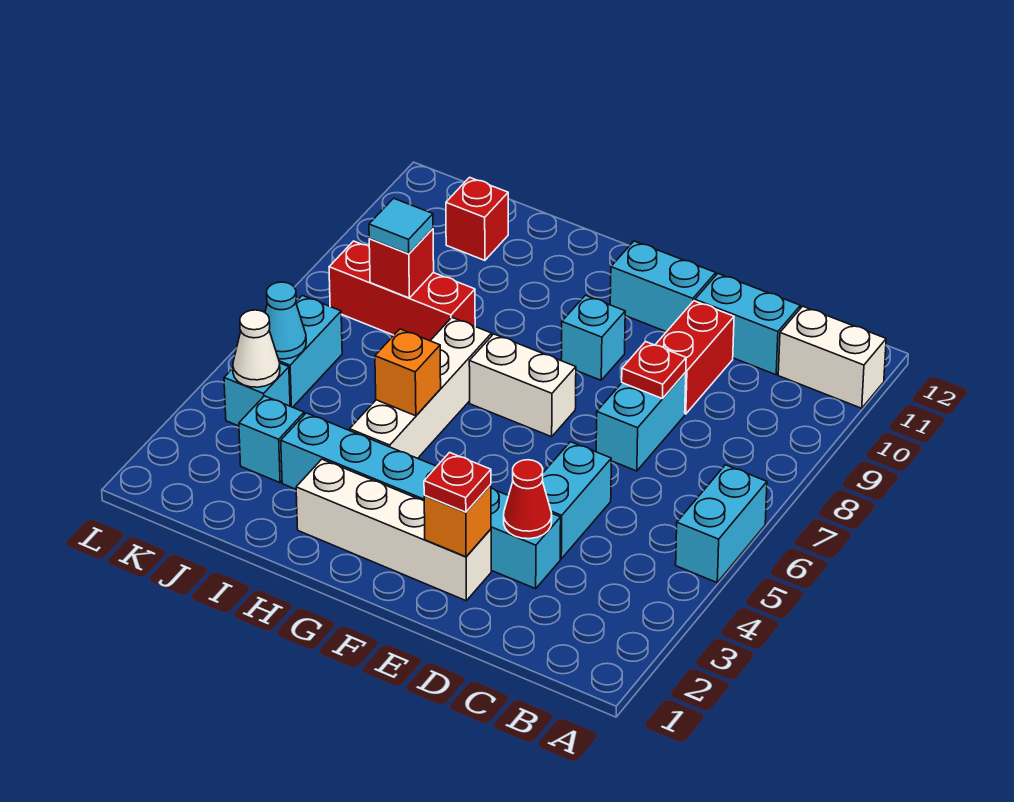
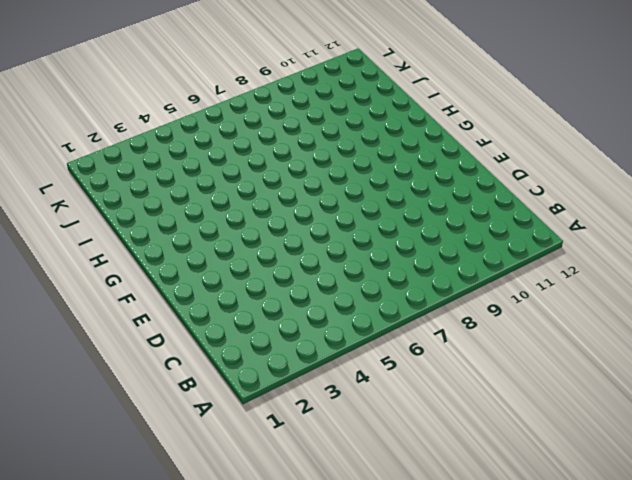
none -> cyan 1x2 brick [676,465,767,582]
none -> white 1x2 brick [778,306,886,408]
none -> cyan 1x2 brick [695,274,800,375]

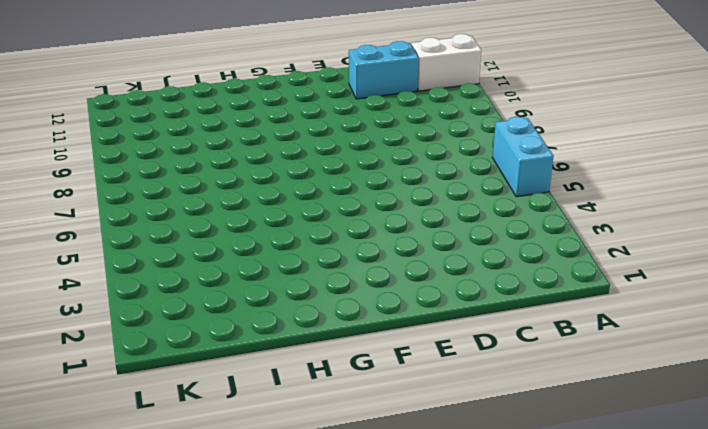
none -> cyan 1x6 brick [281,413,561,589]
none -> cyan 1x2 brick [543,442,611,559]
none -> cyan 1x2 brick [596,373,686,471]

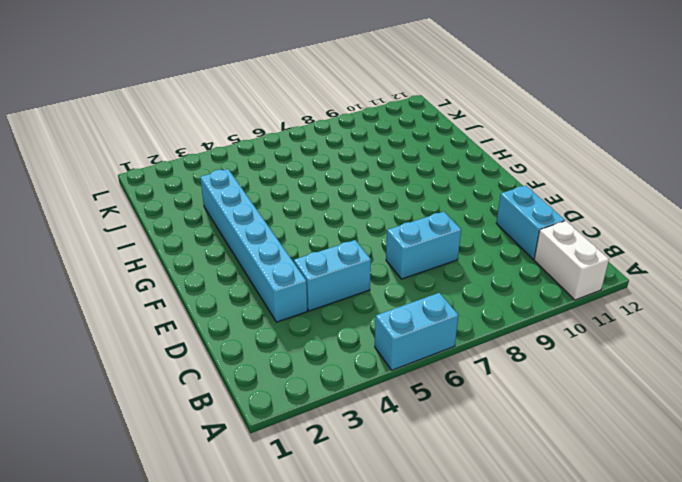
none -> red 1x2 brick [655,301,734,414]
none -> white 1x4 brick [296,459,491,601]
none -> cyan 1x2 brick [610,241,716,332]

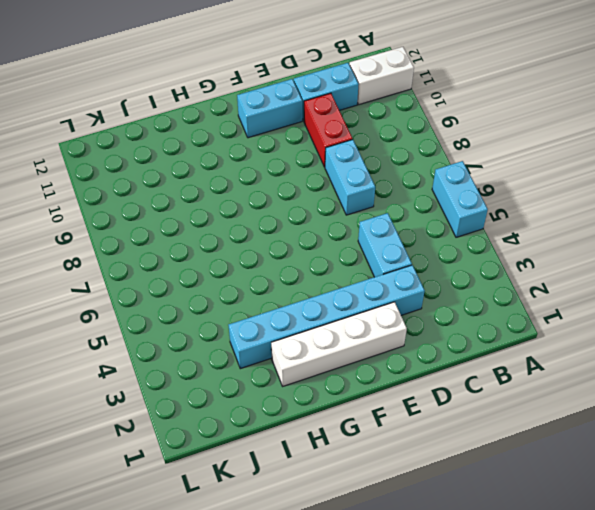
none -> white 1x2 brick [469,334,576,437]
none -> cyan 1x1 brick [561,295,625,380]
none -> white 1x4 brick [350,318,492,458]

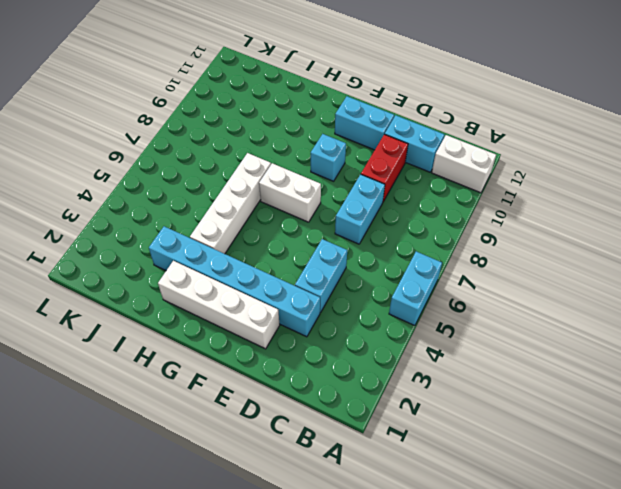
none -> red 1x3 brick [329,241,475,341]
none -> cyan 1x1 brick [239,396,304,483]
none -> red 1x1 brick [446,177,508,260]

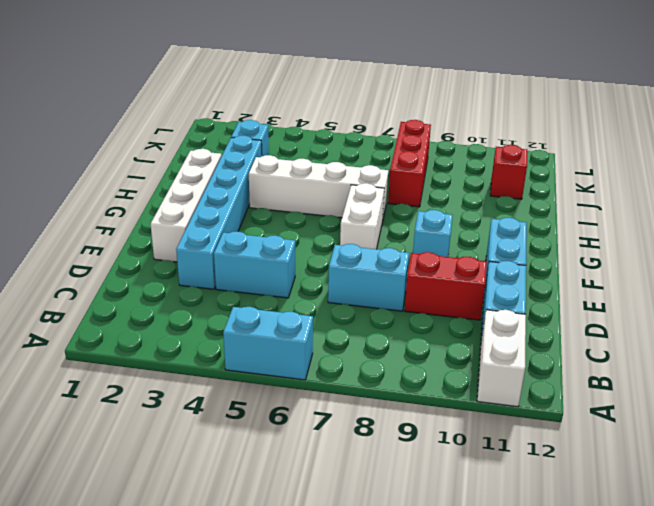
none -> cyan 1x1 brick [224,363,290,426]
none -> cyan 1x2 brick [279,295,342,407]
none -> red 1x1 cone [504,460,552,539]

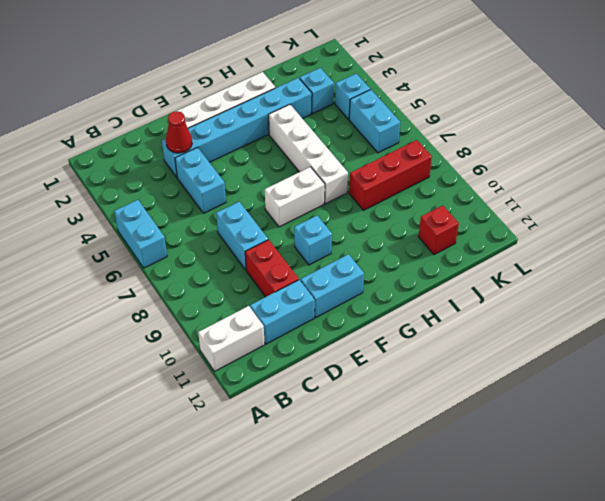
none -> red 1x1 plate [622,342,686,399]
none -> orange 1x1 brick [424,485,491,557]
none -> orange 1x1 brick [375,329,441,416]

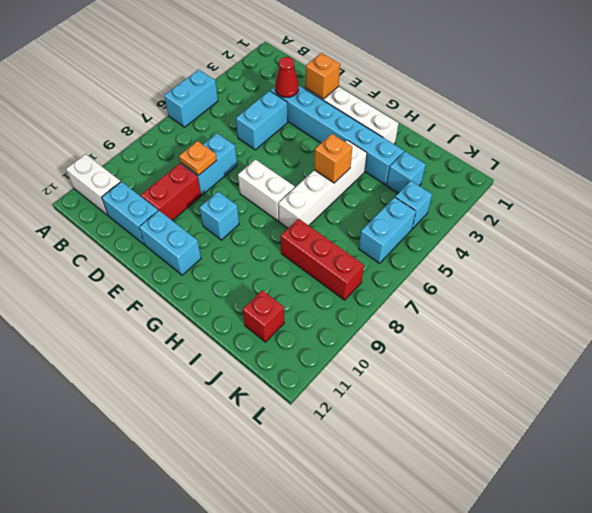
orange 1x1 plate [179,141,217,175] -> red 1x1 plate [622,342,686,399]
none -> red 1x1 brick [369,229,434,298]
none -> white 1x1 cone [233,310,280,387]
none -> cyan 1x1 cone [265,282,306,359]

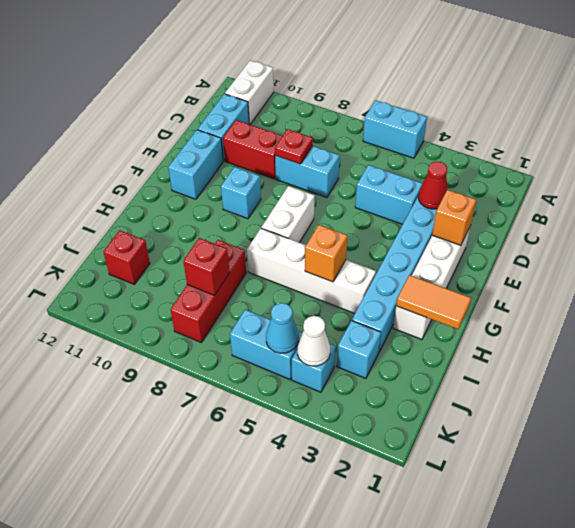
orange 1x2 tile [396,275,471,329] -> none
none -> red 1x1 plate [424,453,491,512]
none -> cyan 1x1 tile [369,198,433,254]

